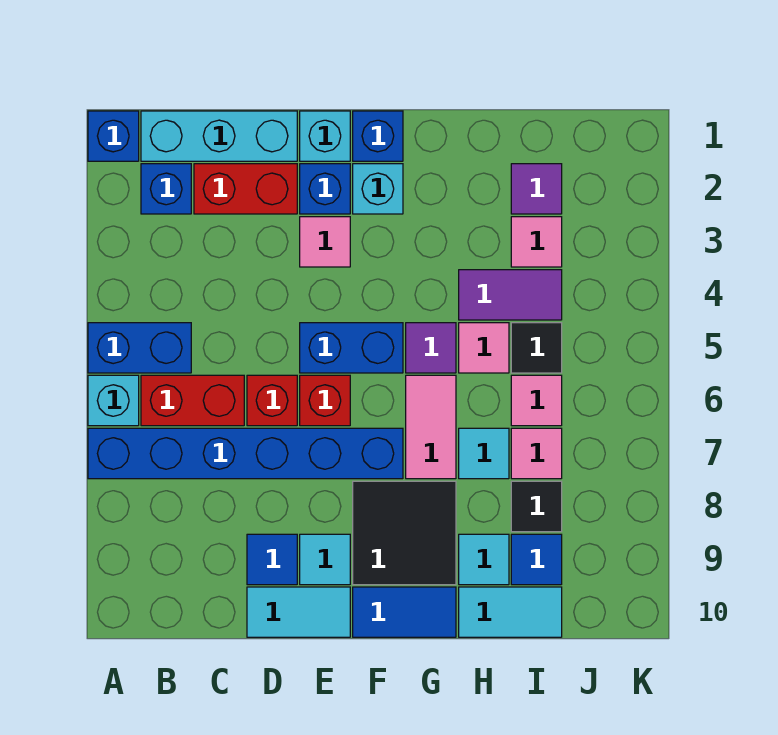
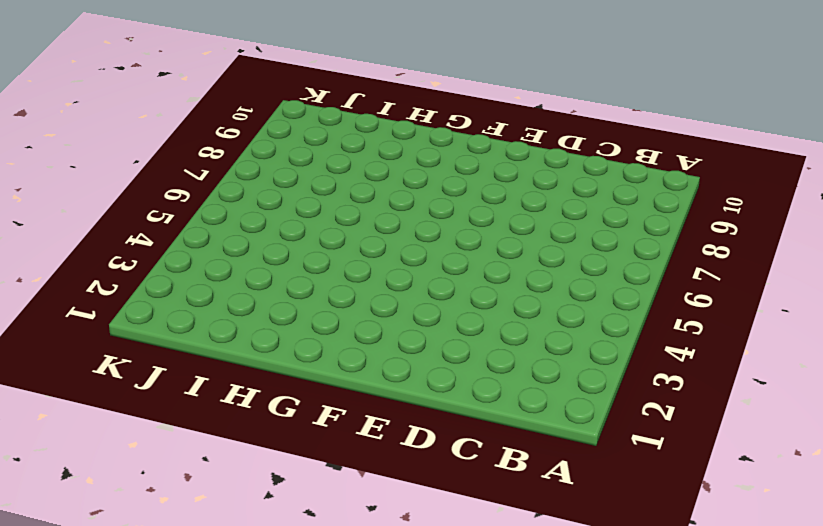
none -> blue 1x1 brick [88,111,139,161]
none -> blue 1x2 brick [88,323,191,373]
none -> cyan 1x1 brick [88,375,139,426]
none -> blue 1x6 brick [88,428,403,479]

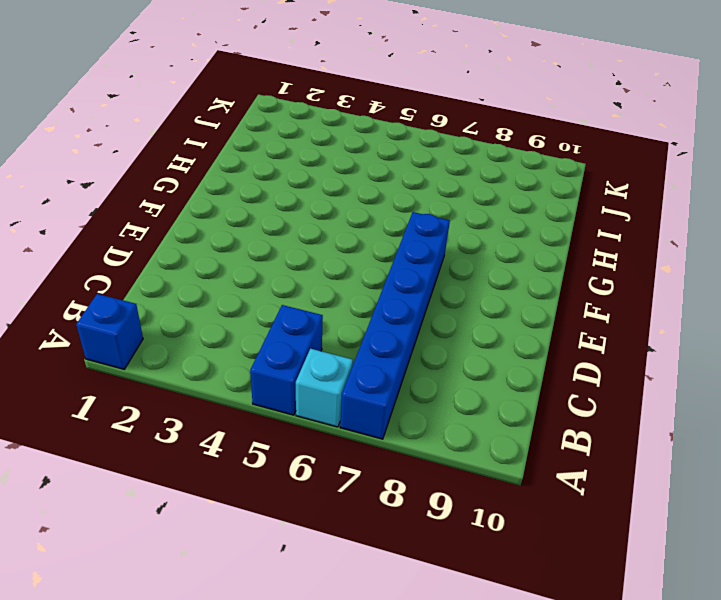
none -> cyan 1x3 brick [141,111,297,161]
none -> blue 1x1 brick [141,164,191,214]
none -> red 1x2 brick [141,375,244,426]
none -> red 1x2 brick [194,164,297,214]

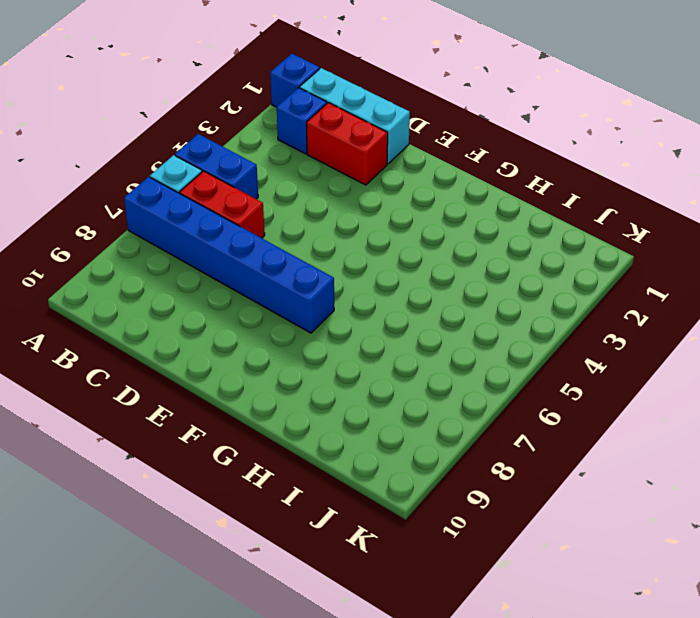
none -> red 1x1 brick [247,375,297,426]
none -> blue 1x1 tile [247,534,297,585]
none -> cyan 1x2 tile [247,587,350,637]
none -> cyan 1x1 brick [300,111,350,161]

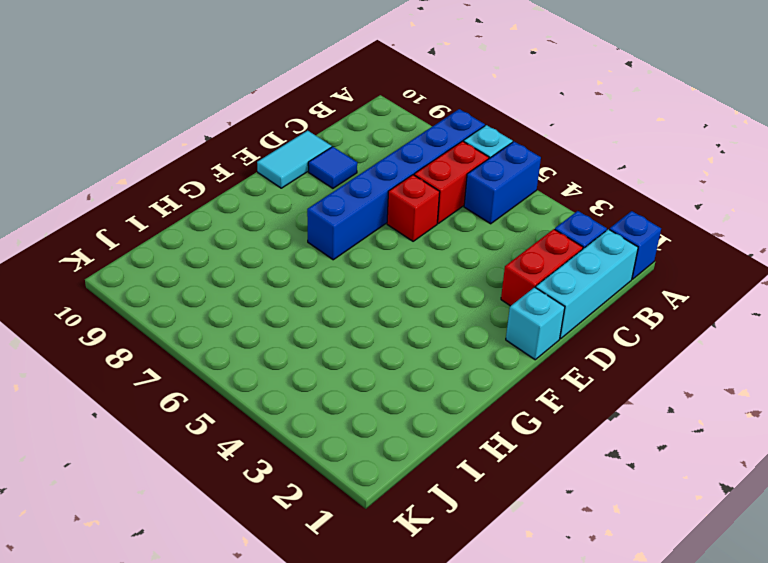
none -> blue 1x1 brick [300,164,350,214]
none -> pink 1x1 tile [300,217,350,267]
none -> blue 1x2 brick [300,323,403,373]
none -> red 1x1 brick [300,375,350,426]

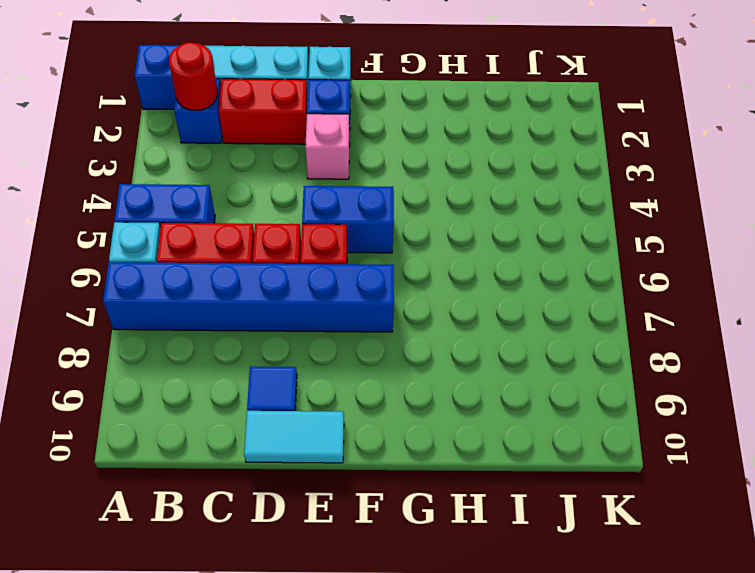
red 1x1 round brick [169,42,218,111] -> none
pink 1x1 brick [305,114,350,179] -> pink 1x1 tile [300,217,350,267]
none -> cyan 1x1 tile [300,534,350,585]
none -> blue 1x1 brick [353,111,403,161]
none -> cyan 1x1 brick [353,164,403,214]
none -> black 2x2 tile [353,481,456,585]

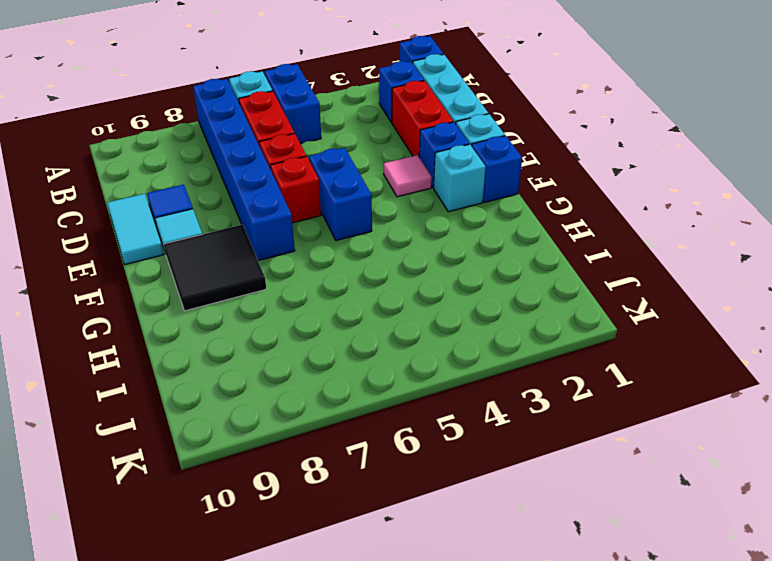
none -> blue 1x2 tile [353,587,456,637]
none -> purple 1x1 tile [406,323,456,373]
none -> pink 1x2 tile [406,375,456,479]
none -> purple 1x2 tile [459,270,562,320]

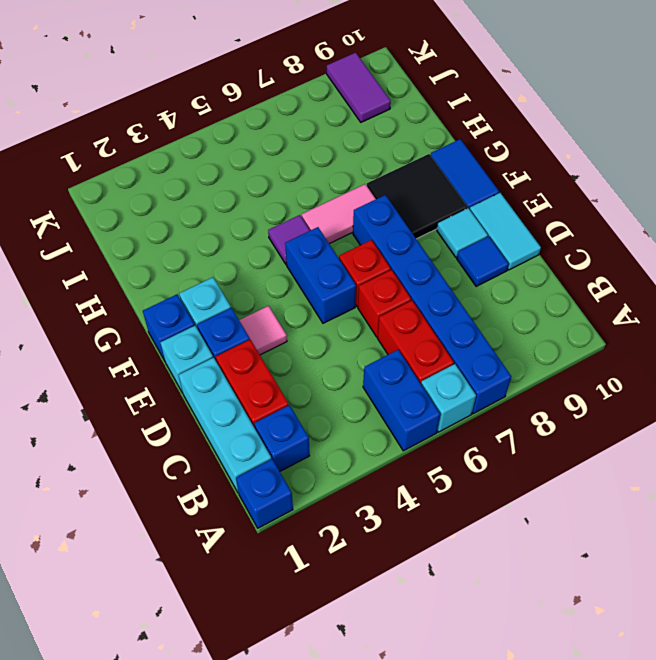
purple 1x2 tile [327,53,391,122] -> purple 1x2 tile moved to [459,270,562,320]
none -> pink 1x1 tile [459,323,509,373]
none -> cyan 1x1 tile [459,428,509,479]
none -> cyan 1x1 tile [459,534,509,585]
none -> cyan 1x2 tile [459,587,562,637]

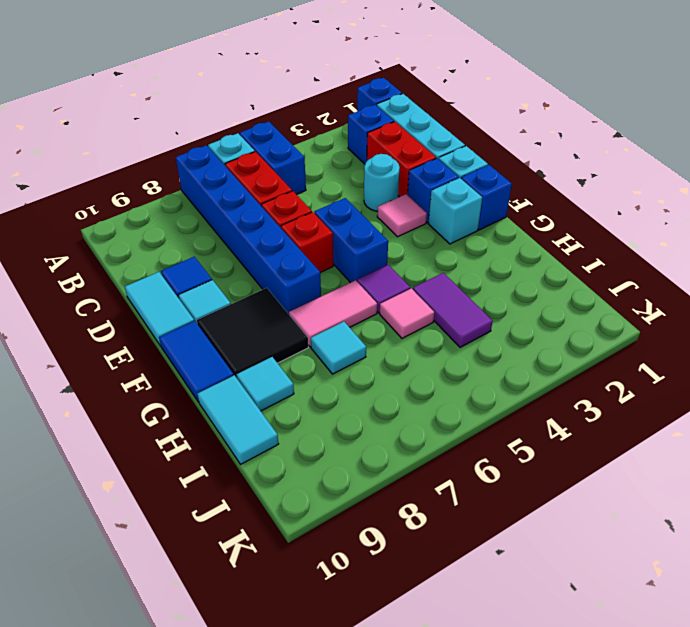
cyan 1x1 round brick [364,154,400,211] -> none
none -> purple 1x1 tile [511,164,562,214]
none -> pink 1x1 tile [511,217,562,267]
none -> black 1x1 tile [511,323,562,373]
none -> pink 1x1 tile [511,375,562,426]

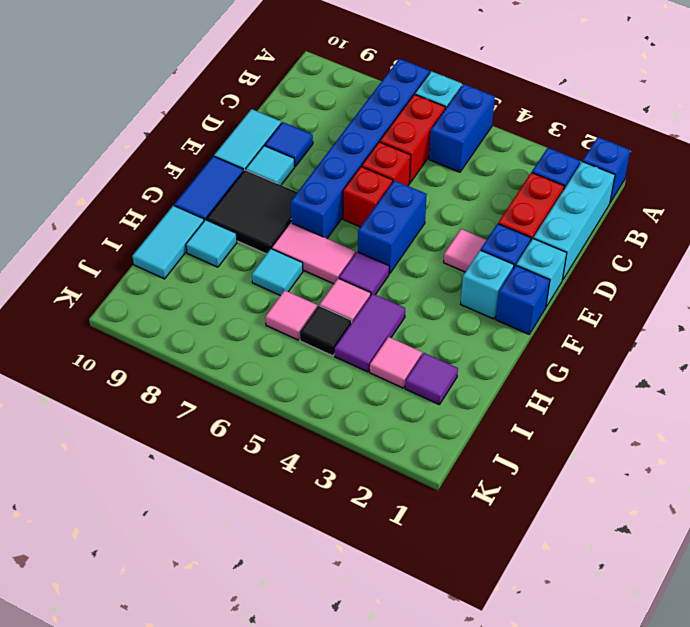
none -> pink 1x1 tile [511,428,562,479]
none -> black 1x1 tile [511,481,562,532]
none -> blue 1x1 tile [511,534,562,585]

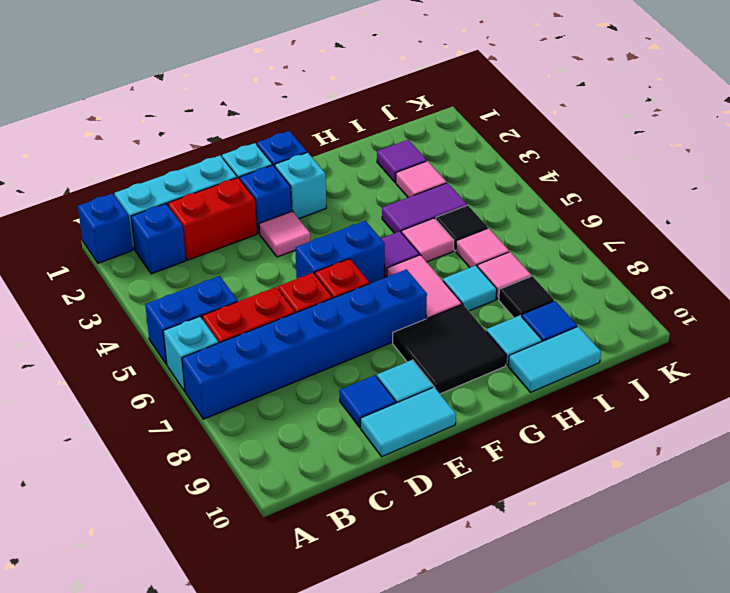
none -> blue 1x2 tile [353,587,456,637]

